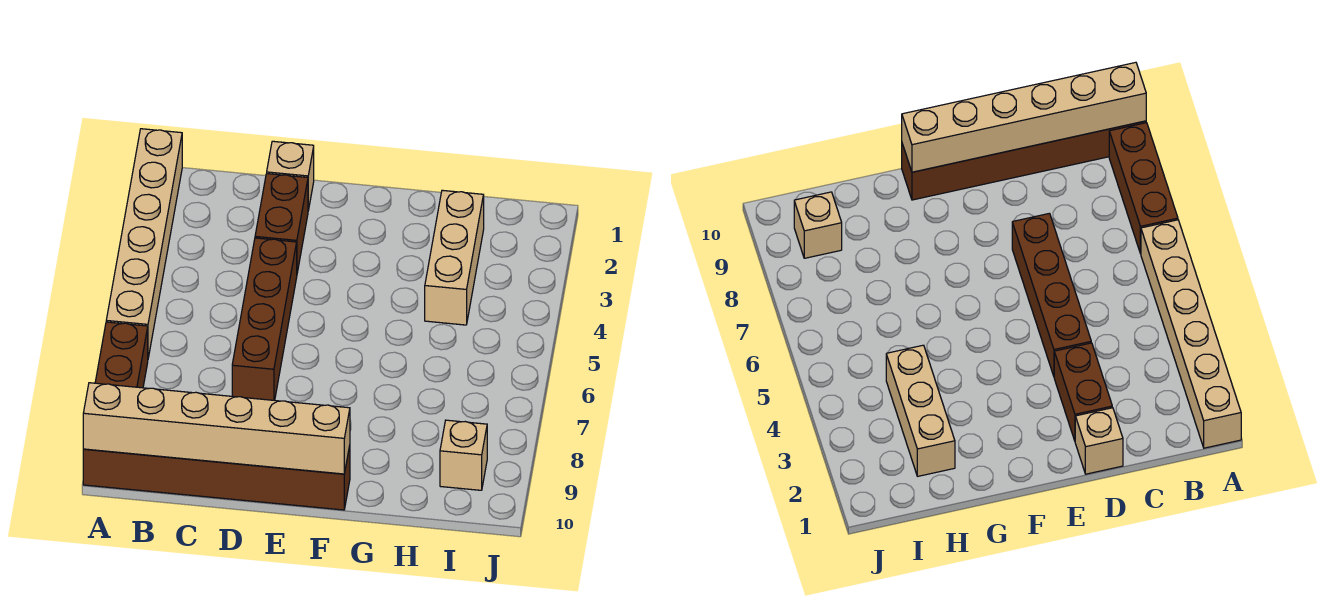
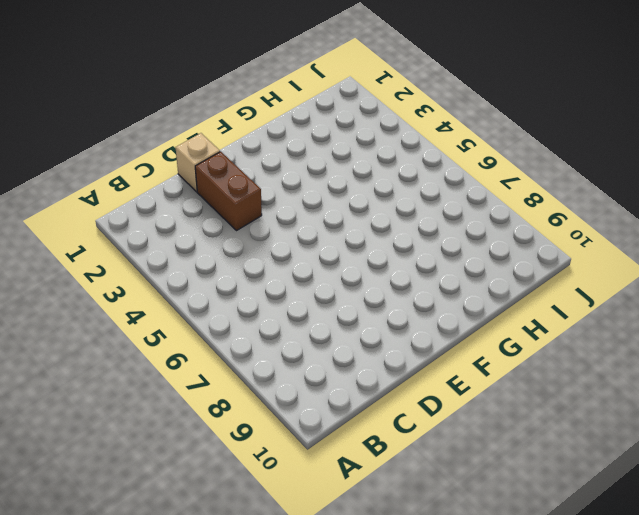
none -> tan 1x6 brick [106,129,182,358]
none -> brown 1x3 brick [95,322,148,388]

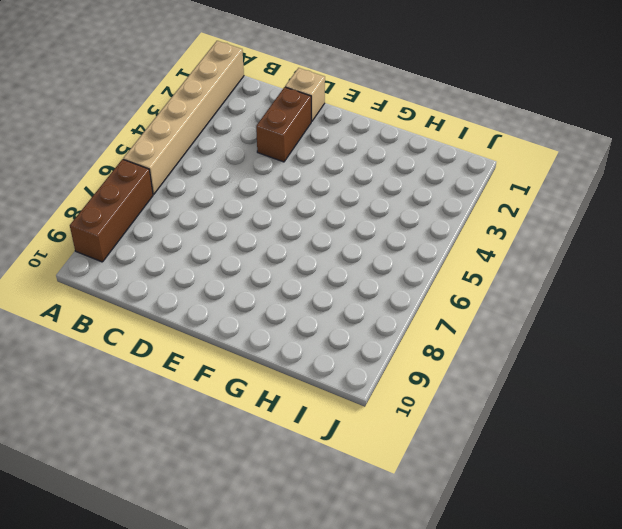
none -> brown 1x6 brick [83,446,350,510]
none -> brown 1x4 brick [232,238,297,400]

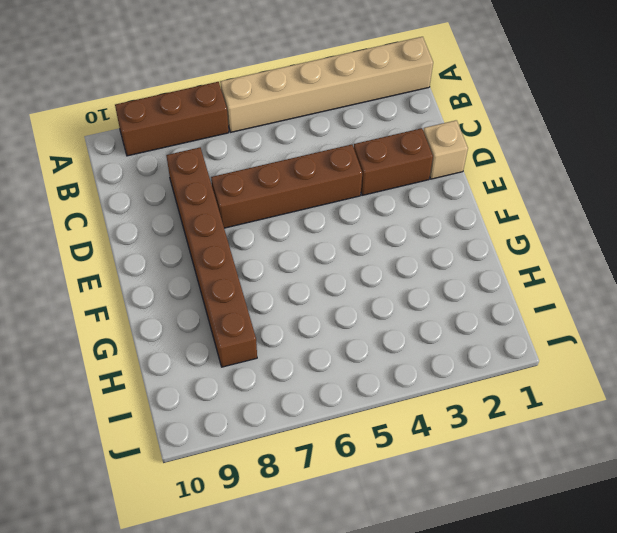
brown 1x6 brick [166,147,257,367] -> brown 1x6 brick moved to [83,446,350,510]
none -> tan 1x3 brick [425,190,484,325]
none -> tan 1x1 brick [440,420,487,490]

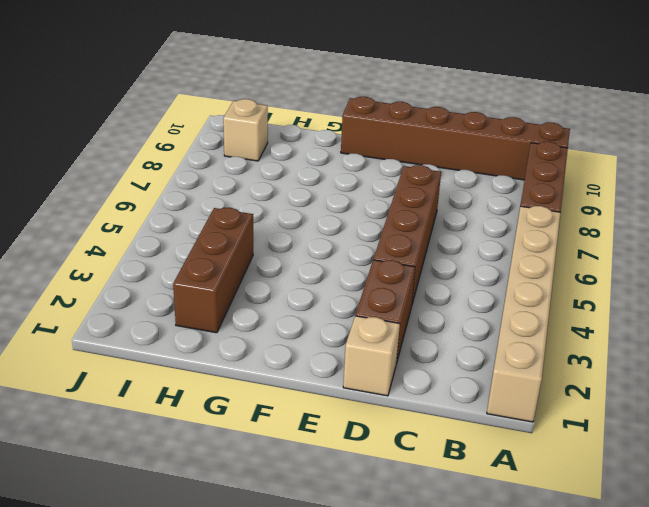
brown 1x3 brick [173,208,253,333] -> tan 1x3 brick [425,190,484,325]
none -> tan 1x6 brick [83,383,350,474]

